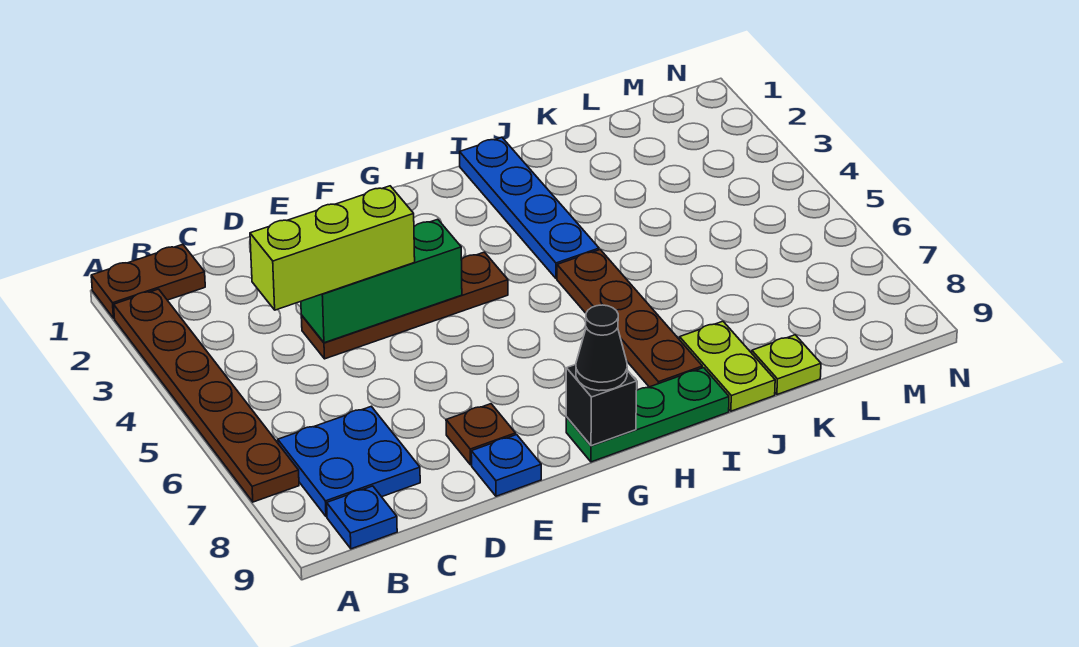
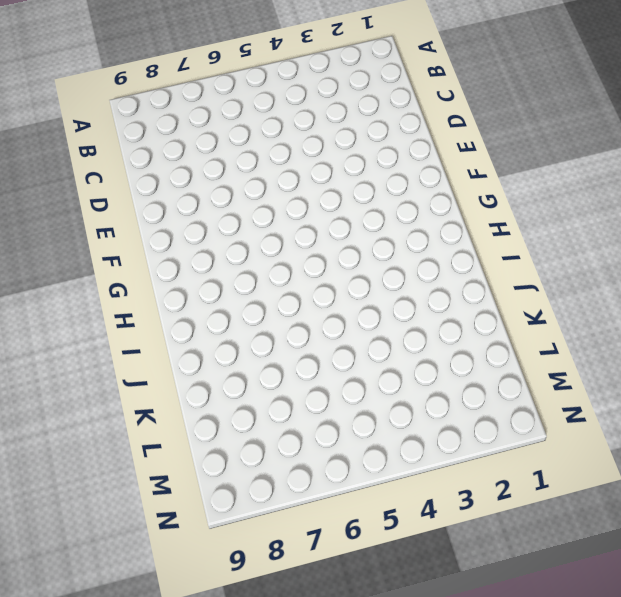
none -> brown 1x2 plate [91,244,205,318]
none -> brown 1x6 plate [114,289,299,502]
none -> blue 2x2 plate [278,406,420,517]

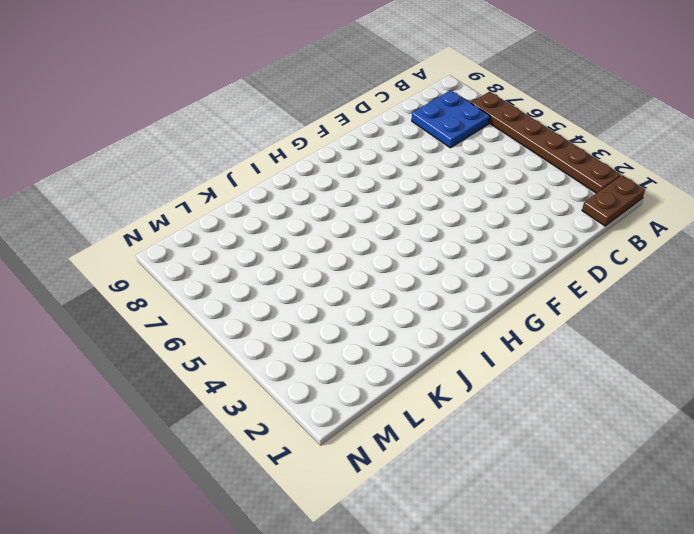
none -> blue 1x1 plate [327,486,397,549]
none -> brown 1x4 plate [301,252,508,359]
none -> brown 1x1 plate [446,404,516,465]

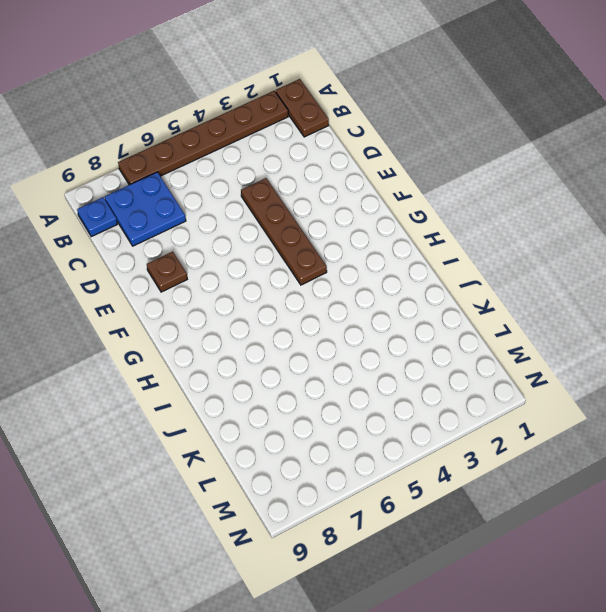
none -> blue 1x1 plate [471,435,541,496]
none -> green 1x3 plate [566,368,729,462]
none -> blue 1x4 plate [460,137,599,278]

